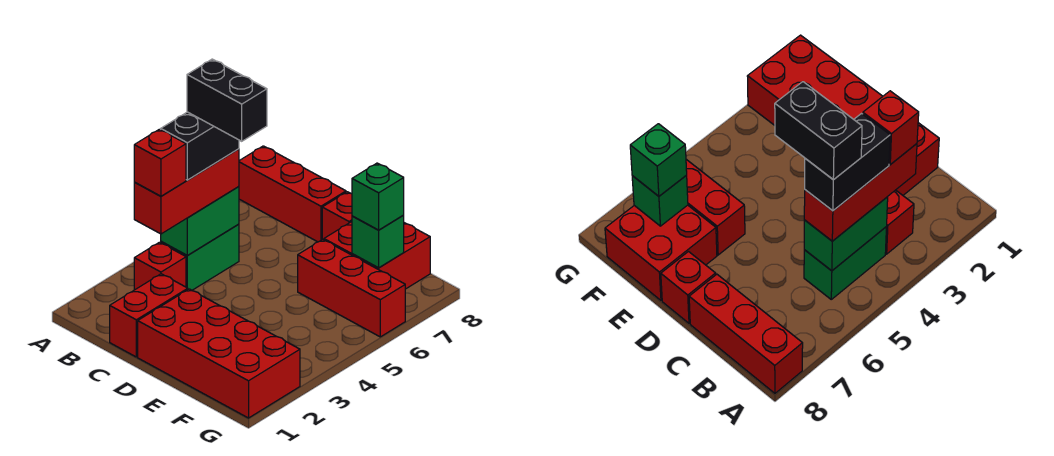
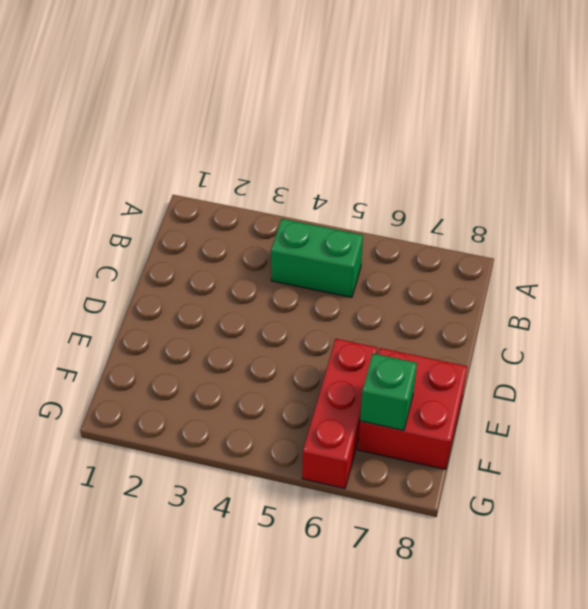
none -> red 1x3 brick [239,146,346,242]
none -> red 1x1 brick [134,242,186,290]
none -> red 1x2 brick [110,274,188,357]

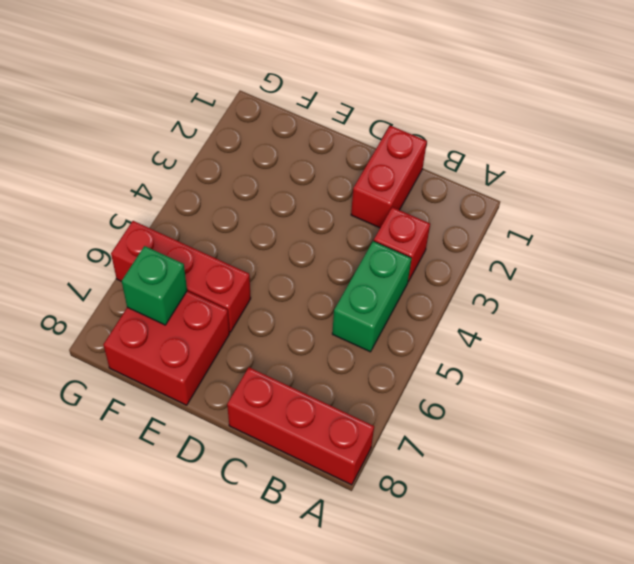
none -> red 2x4 brick [138,289,300,418]
none -> red 1x1 brick [322,192,352,240]
none -> green 1x2 brick [161,187,239,255]

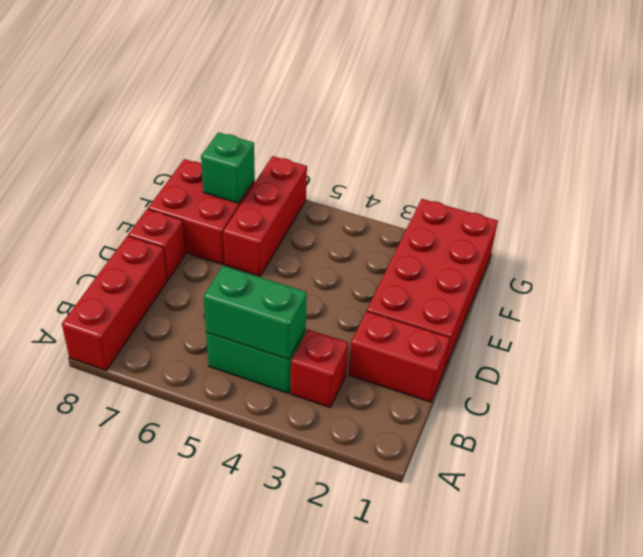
none -> red 1x3 brick [134,149,239,234]
none -> green 1x1 brick [352,163,404,230]
none -> red 1x1 brick [134,129,186,196]

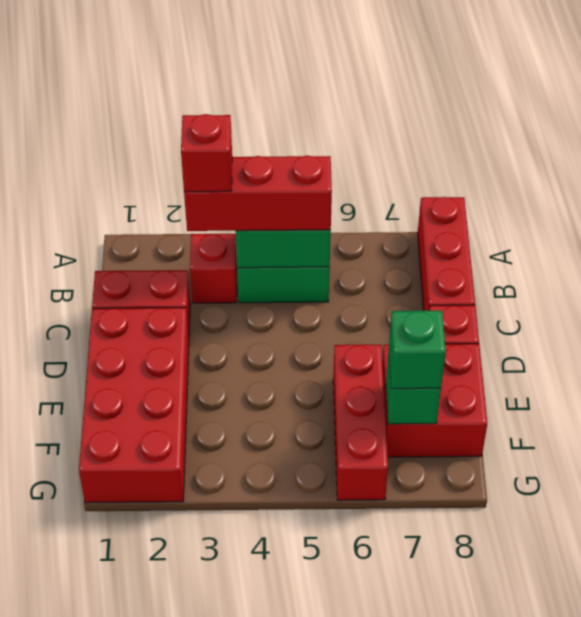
none -> black 1x2 brick [161,112,239,180]
none -> black 1x2 brick [187,59,267,141]

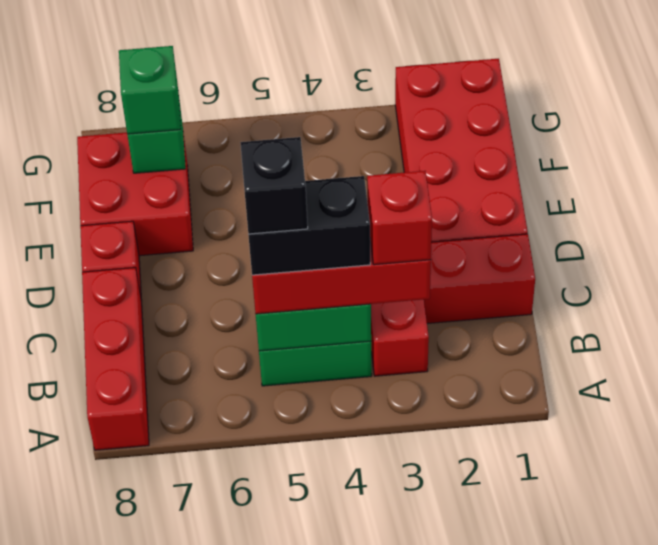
black 1x1 brick [240,137,308,234] -> black 1x2 brick [187,59,267,141]
none -> red 1x3 brick [298,239,405,337]

